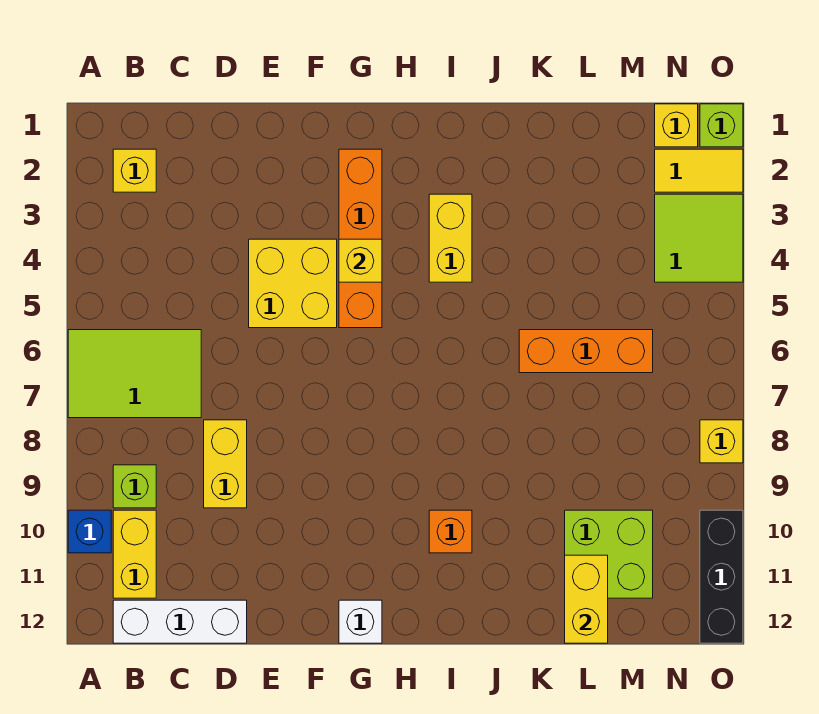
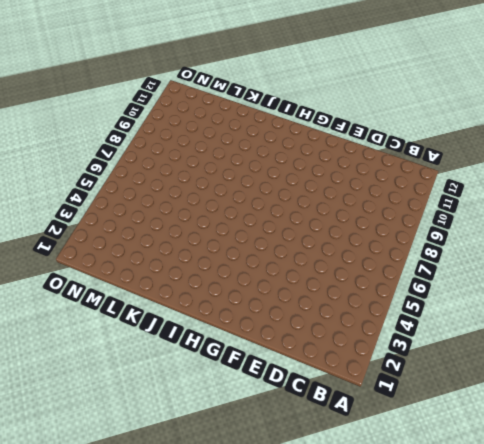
none -> lime 2x3 tile [68,330,201,418]
none -> blue 1x1 brick [68,510,111,553]
none -> yellow 1x1 brick [113,149,156,192]

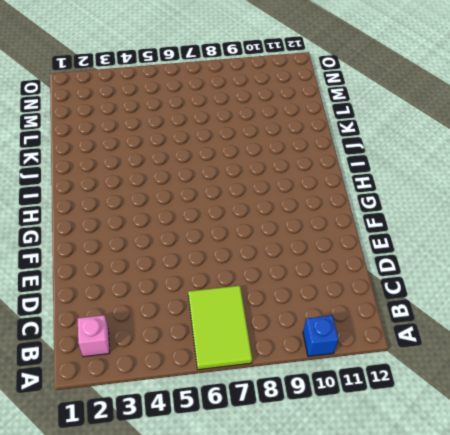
pink 1x1 brick [78,315,110,357] -> yellow 1x1 brick [113,149,156,192]
none -> lime 1x1 brick [113,465,156,508]
none -> yellow 1x2 brick [113,510,156,598]
none -> white 1x3 brick [113,600,247,643]

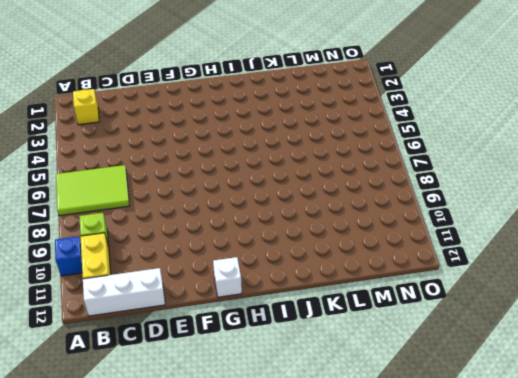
none -> yellow 1x2 brick [204,420,247,508]
none -> yellow 2x2 brick [249,239,337,328]
none -> orange 1x4 brick [339,149,382,328]

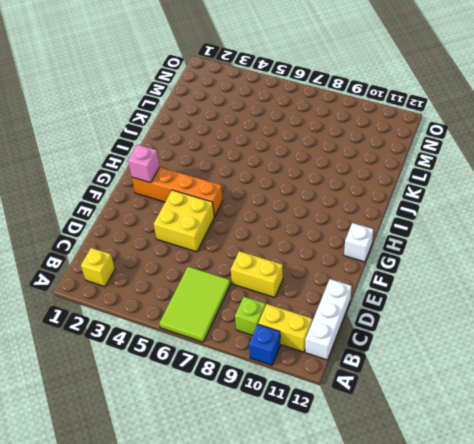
pink 1x1 brick [128,145,160,183] -> none
none -> yellow 1x2 brick [429,194,472,282]
none -> orange 1x1 brick [429,510,472,553]
none -> orange 1x3 brick [519,330,653,373]

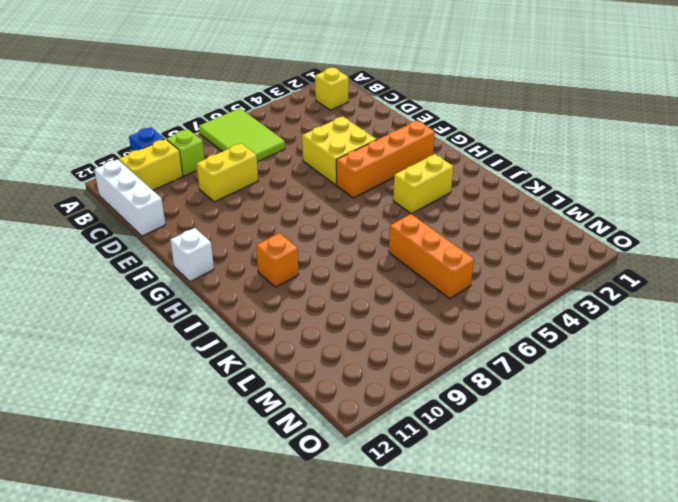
none -> lime 2x2 brick [565,510,653,598]
none -> yellow 1x1 brick [655,104,698,147]
none -> yellow 1x2 tile [655,149,743,192]

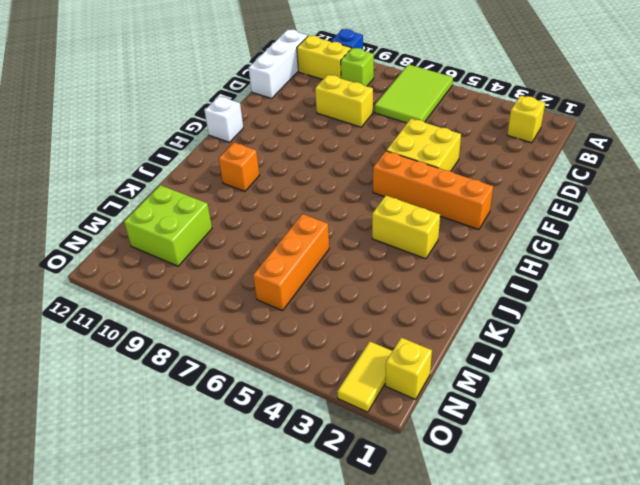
none -> lime 2x2 tile [655,194,743,282]
none -> lime 1x1 brick [700,104,743,147]
none -> yellow 1x1 brick [700,420,743,463]

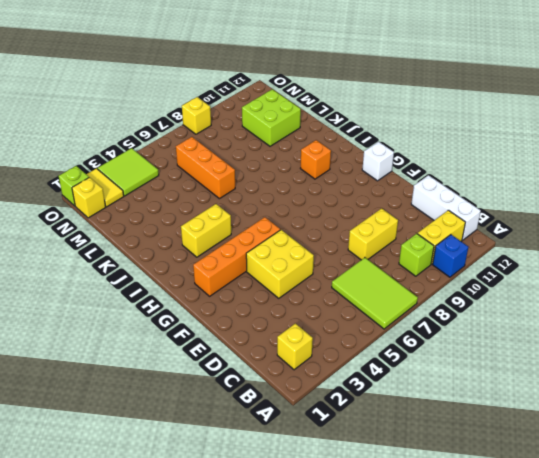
none -> black 1x3 brick [700,510,743,643]
none -> yellow 1x1 brick [339,239,382,282]
none -> yellow 1x2 brick [565,555,608,643]

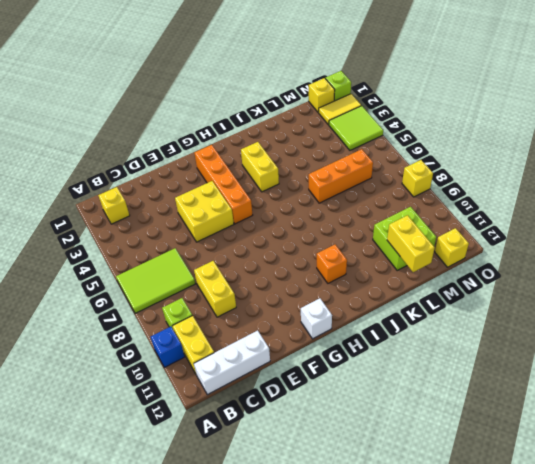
yellow 1x1 brick [435,228,469,267] -> yellow 1x1 brick moved to [339,239,382,282]
none -> black 1x3 brick [700,510,743,643]

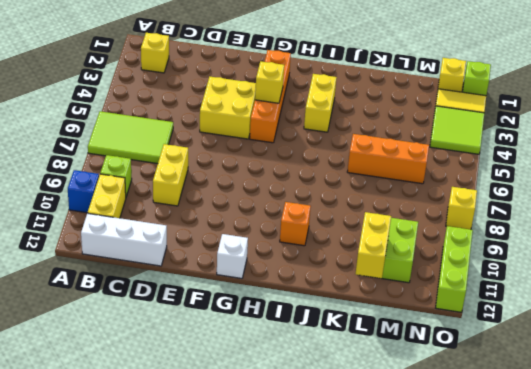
lime 1x3 brick [436,226,473,312] -> black 1x3 brick [700,510,743,643]

